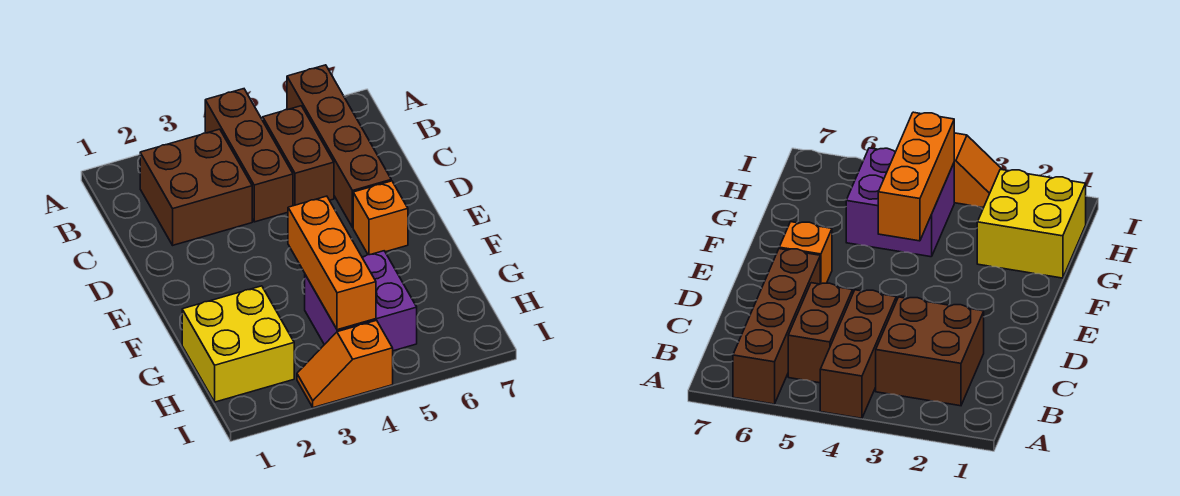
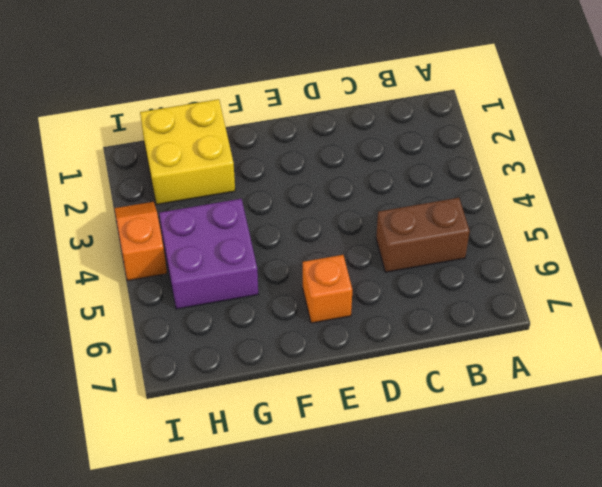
none -> brown 1x3 brick [205,89,293,222]
none -> brown 1x4 brick [287,65,391,227]

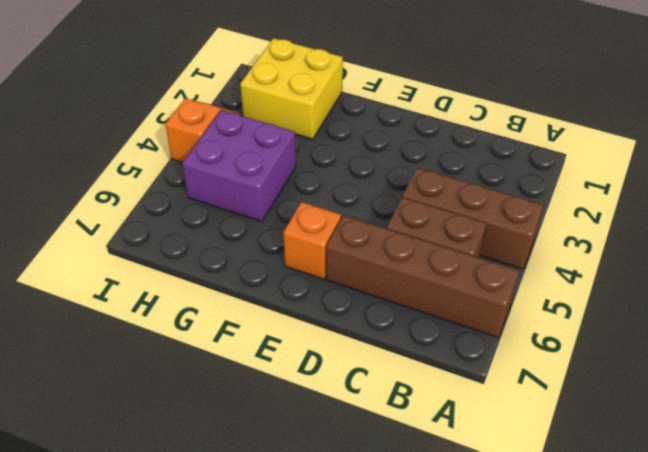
none -> brown 2x2 brick [140,129,252,245]
none -> orange 1x3 brick [288,196,376,330]

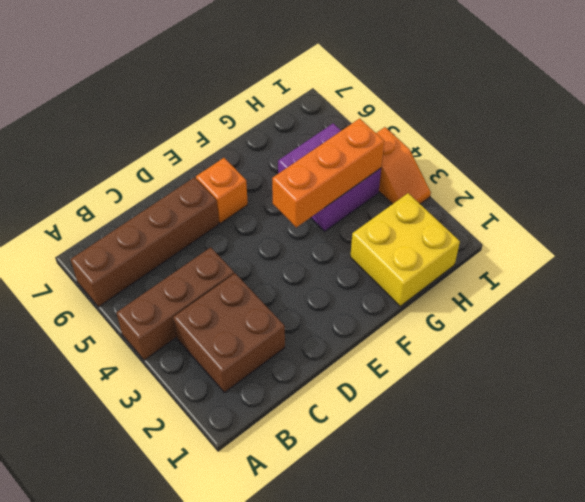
none -> brown 1x2 brick [263,106,334,206]

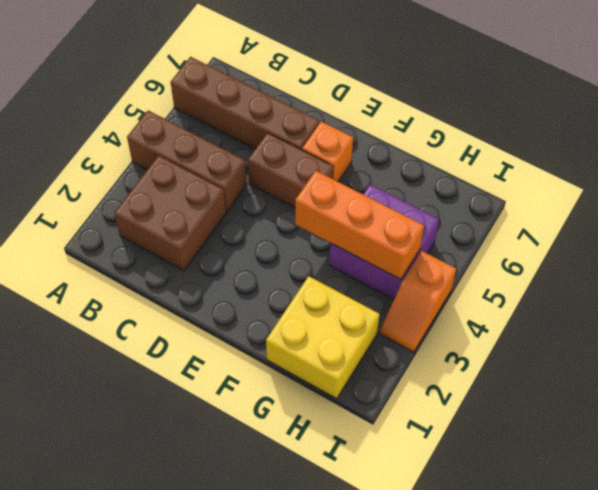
brown 1x2 brick [248,133,333,208] -> brown 1x2 brick moved to [263,106,334,206]

